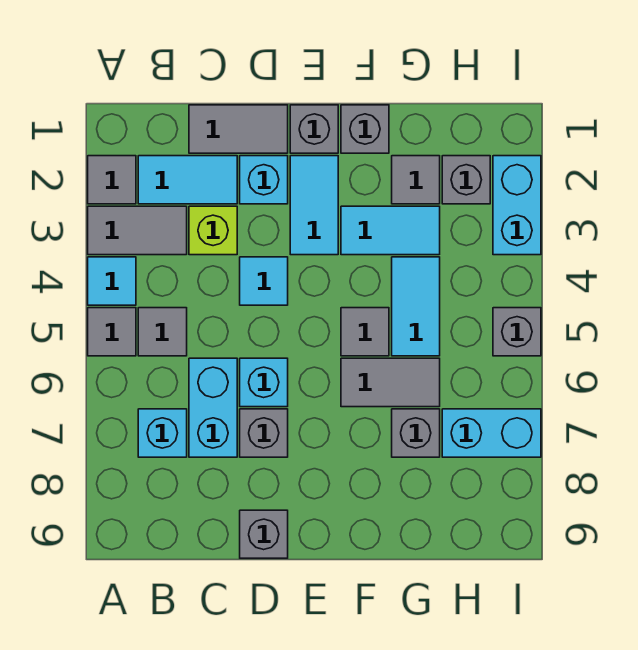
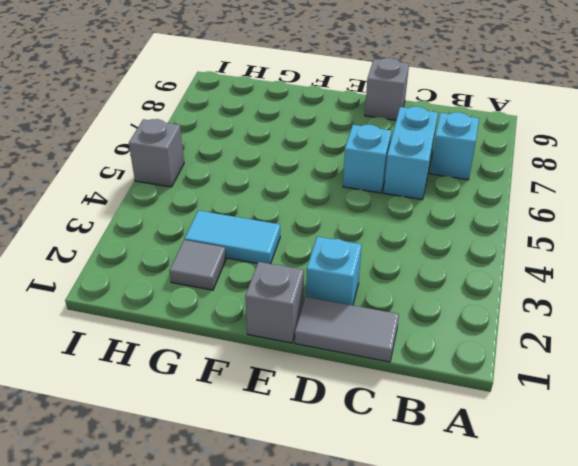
none -> grey 1x1 tile [88,156,136,204]
none -> grey 1x2 tile [88,206,187,255]
none -> cyan 1x1 tile [88,257,136,305]

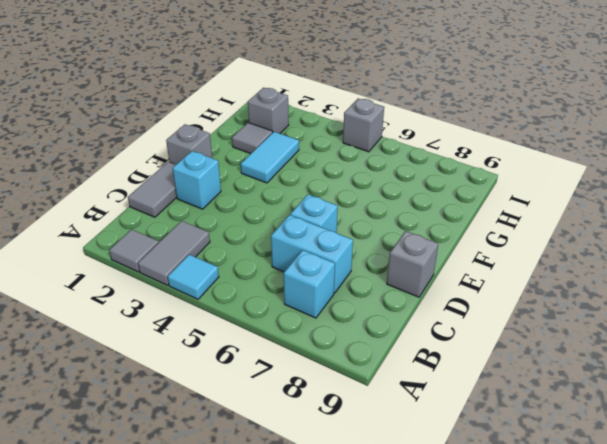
none -> grey 1x1 tile [88,308,136,356]
none -> cyan 1x2 tile [138,156,237,204]
none -> grey 1x1 tile [138,308,187,356]

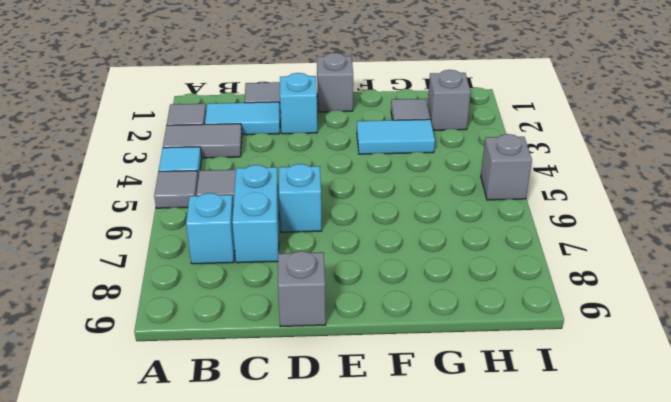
none -> lime 1x1 brick [189,206,237,255]
none -> cyan 1x1 tile [240,257,288,305]
none -> grey 1x1 brick [240,409,288,457]

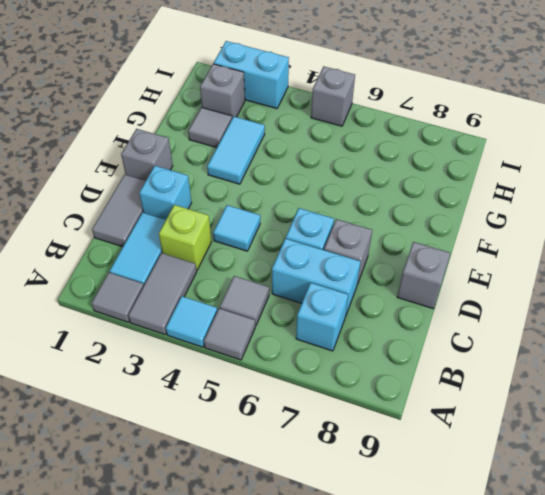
none -> cyan 1x2 tile [290,156,338,255]
none -> grey 1x1 brick [341,105,389,153]
none -> grey 1x1 tile [341,308,389,356]

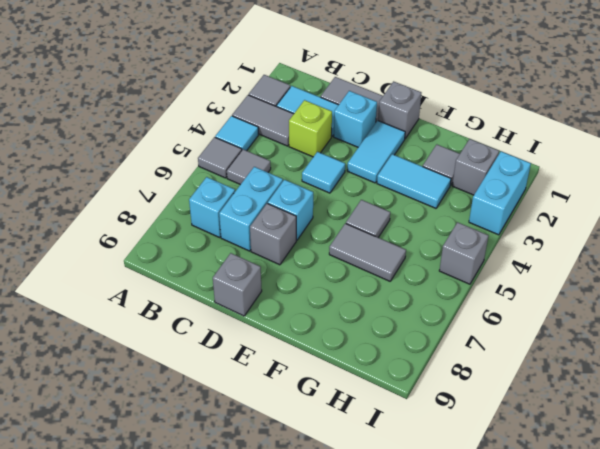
none -> grey 1x1 brick [341,105,389,153]
none -> cyan 1x2 tile [392,257,440,356]
none -> grey 1x1 brick [392,409,440,457]

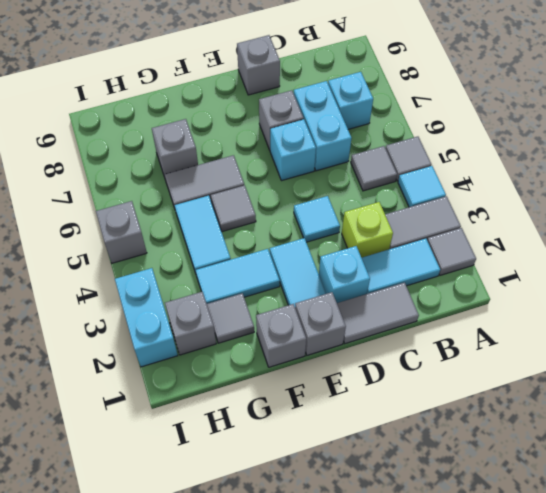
none -> cyan 1x2 brick [442,409,541,457]

